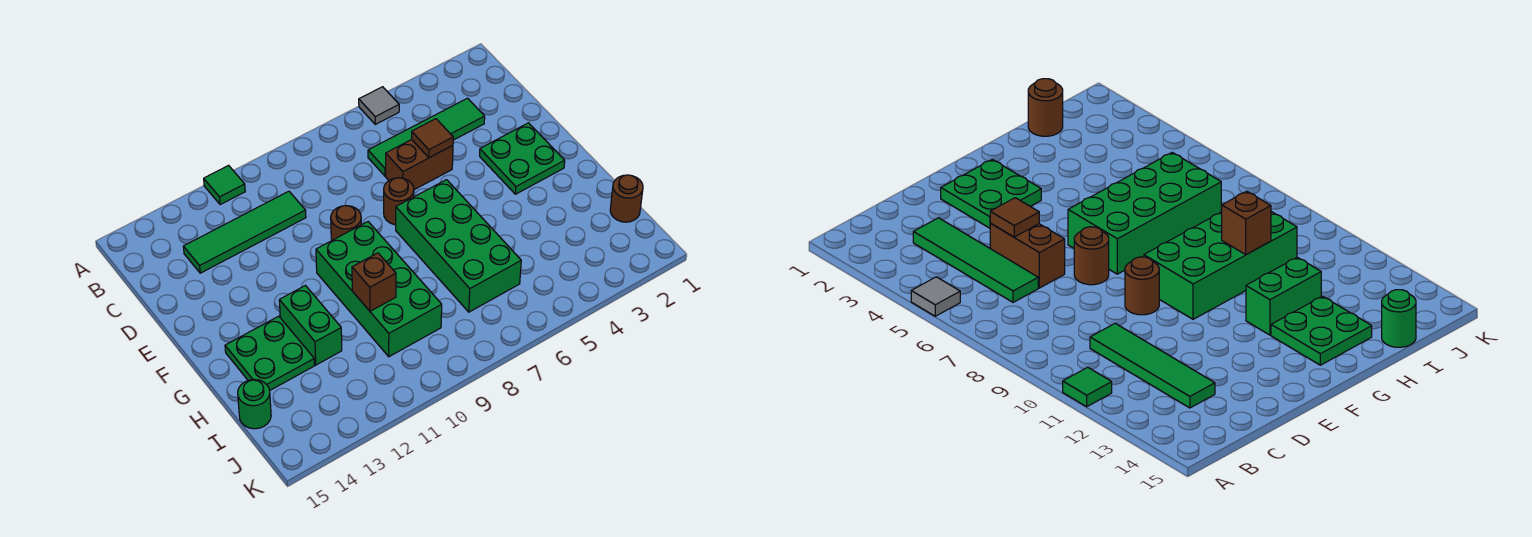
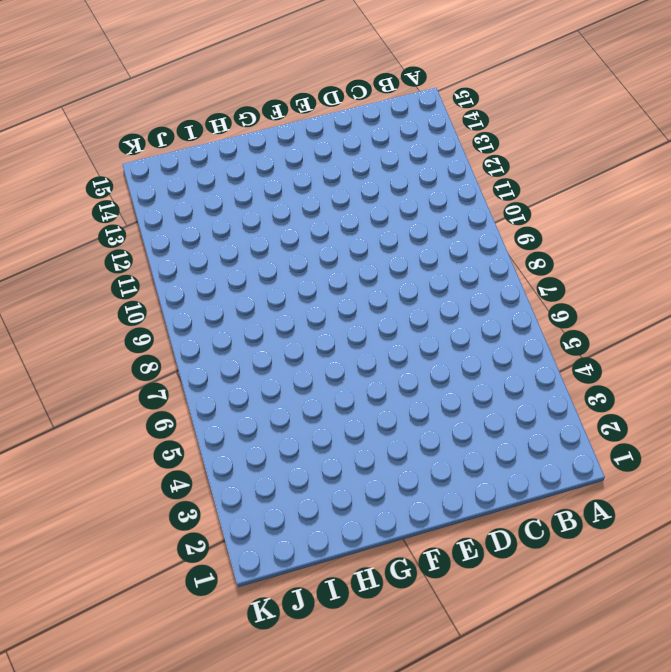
none -> grey 1x1 tile [359,87,399,124]
none -> green 1x1 tile [204,165,245,205]
none -> green 1x4 tile [368,98,485,176]

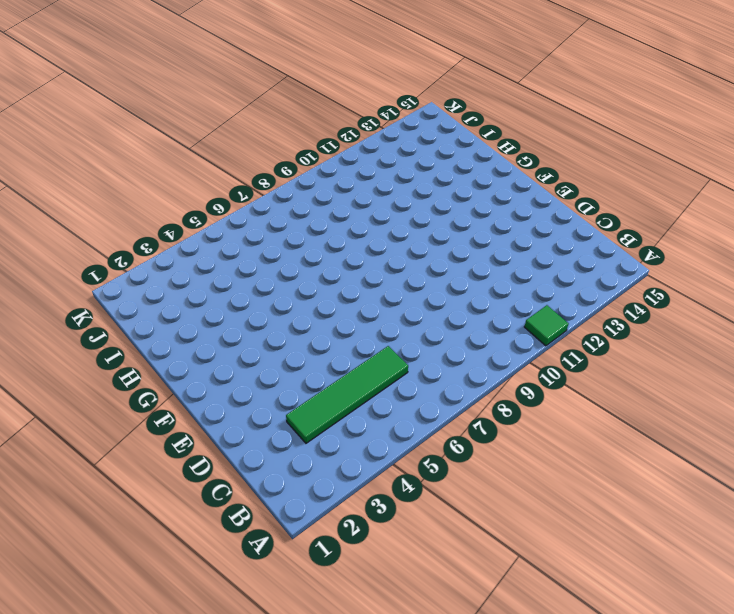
none -> grey 1x1 tile [359,87,399,124]
none -> green 1x4 tile [183,191,306,273]
none -> brown 1x2 brick [386,140,453,190]

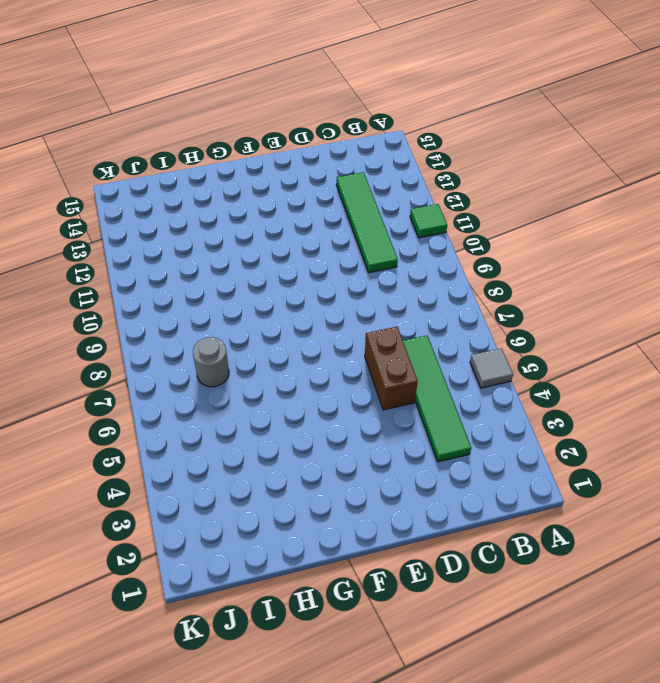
grey 1x1 round brick [193,337,229,387] -> green 2x4 brick [396,180,521,312]
none -> green 2x2 plate [480,123,565,194]
none -> brown 1x1 round brick [384,178,414,225]
none -> brown 1x1 round brick [331,206,361,241]

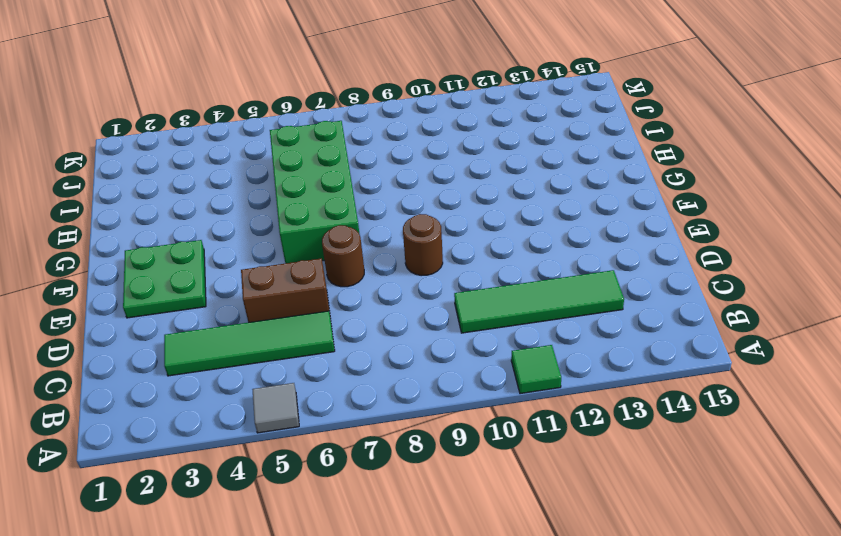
none -> green 2x4 brick [316,222,442,357]
none -> green 1x2 brick [279,286,342,365]
none -> green 2x2 plate [225,316,314,391]

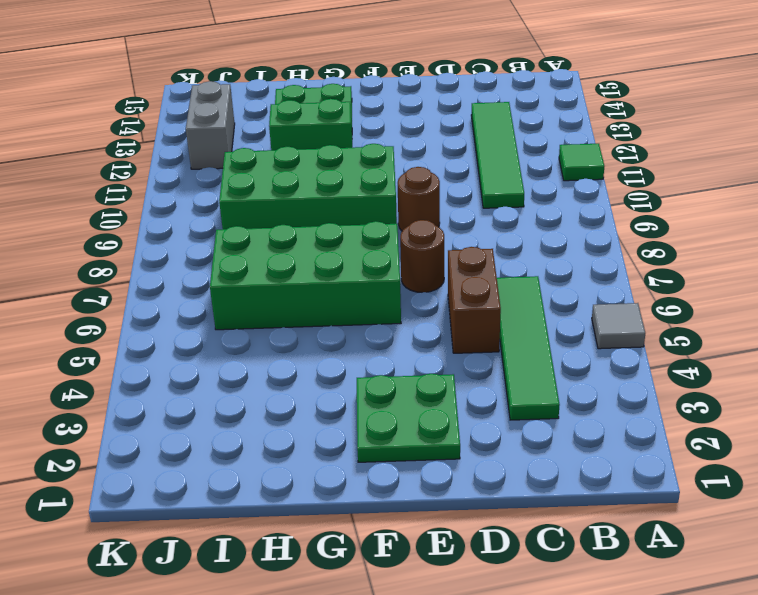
grey 1x2 brick [186,81,235,169] -> none
none -> brown 1x1 round brick [610,175,643,222]
none -> green 1x1 round brick [238,380,271,429]
none -> brown 1x1 tile [412,119,453,158]

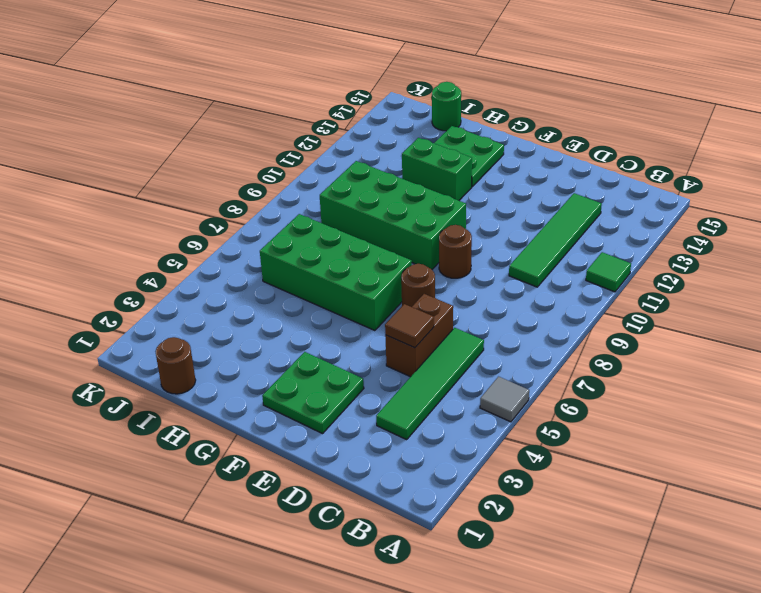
none -> brown 1x1 brick [352,253,396,311]

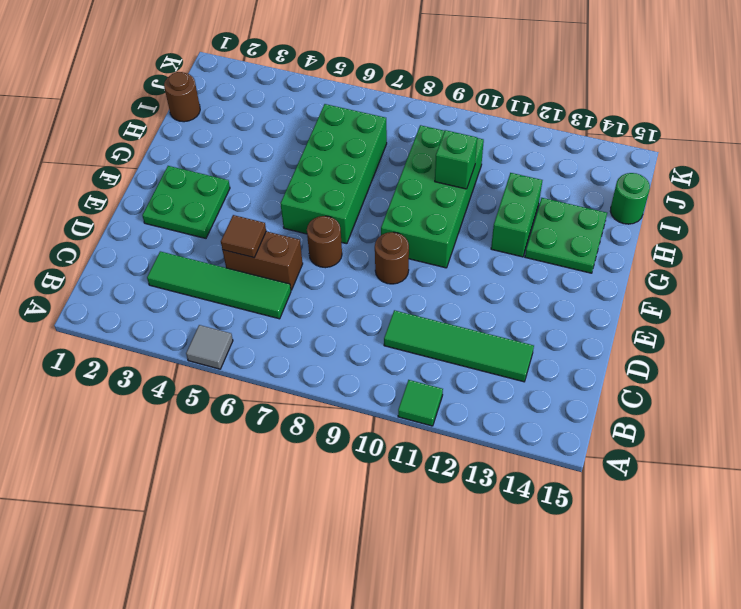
green 1x1 brick [435,130,477,189] -> brown 1x1 brick [352,253,396,311]

